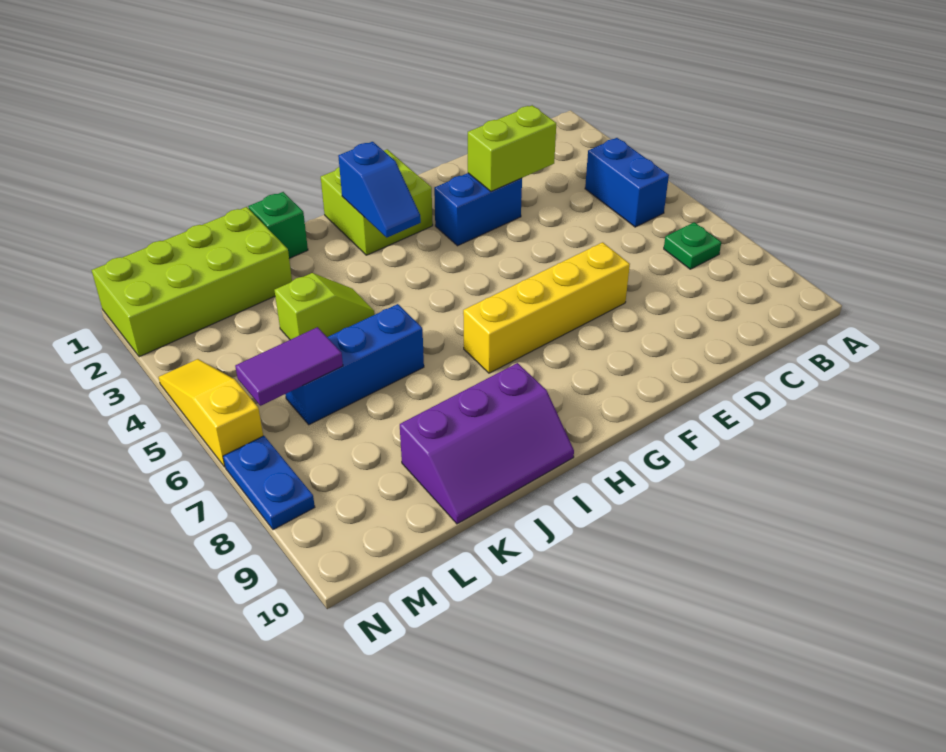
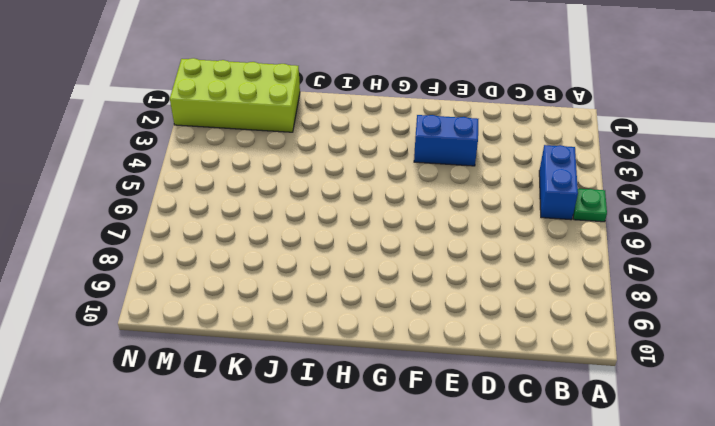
green 1x1 plate [573,189,607,222] -> green 1x1 plate moved to [664,222,721,269]
none -> yellow 1x4 brick [463,242,630,373]
none -> lime 2x2 brick [321,149,433,255]
none -> purple 2x3 slope [400,363,574,524]

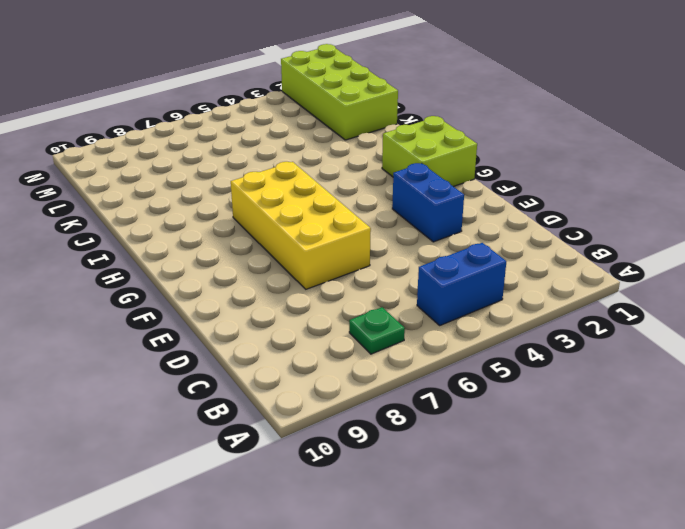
yellow 2x4 brick [231,162,371,289] -> yellow 1x4 brick [463,242,630,373]
none -> purple 2x3 slope [400,363,574,524]
none -> green 1x1 brick [248,192,308,258]
none -> lime 1x2 slope [274,273,375,340]

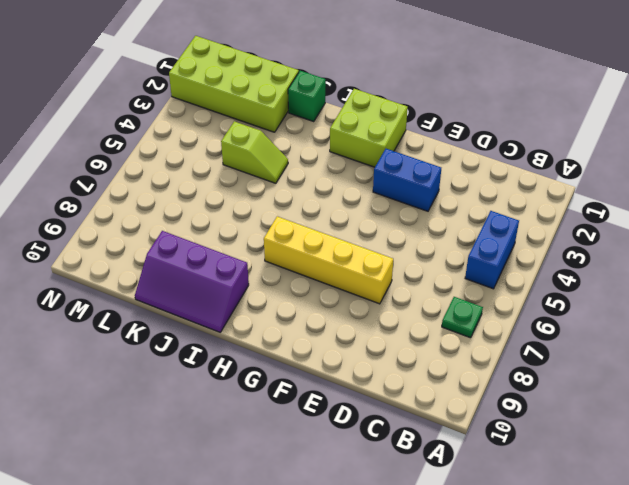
none -> blue 1x3 brick [285,304,424,425]
none -> yellow 1x3 slope [159,359,263,467]
none -> blue 1x2 plate [223,436,315,530]

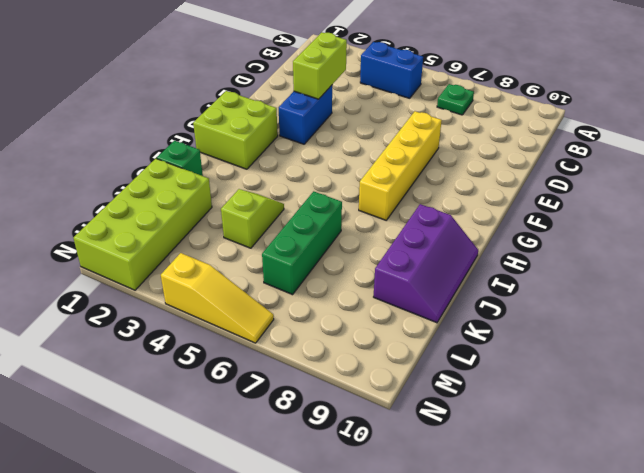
green 1x3 brick [262,191,342,295] -> blue 1x3 brick [285,304,424,425]
yellow 1x3 slope [161,253,274,343] -> yellow 1x3 slope turned to [159,359,263,467]
none -> blue 1x2 plate [223,436,315,530]
none -> blue 1x2 slope [338,142,421,237]
none -> purple 1x2 tile [235,327,343,406]

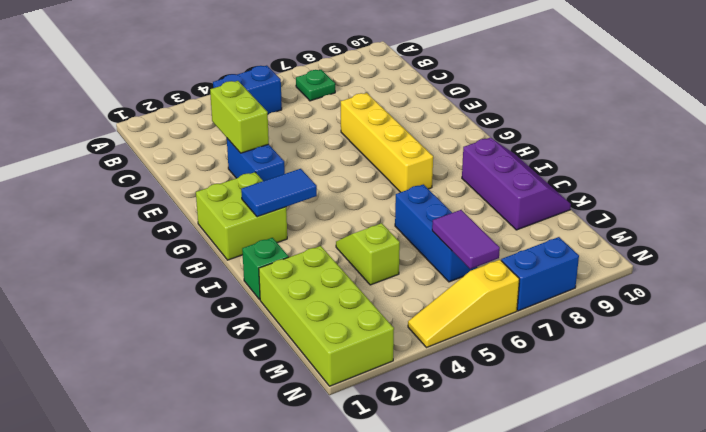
blue 1x2 tile [241,169,317,217] -> blue 1x2 slope [338,142,421,237]
blue 1x2 brick [501,237,579,311] -> blue 1x2 plate [223,436,315,530]

